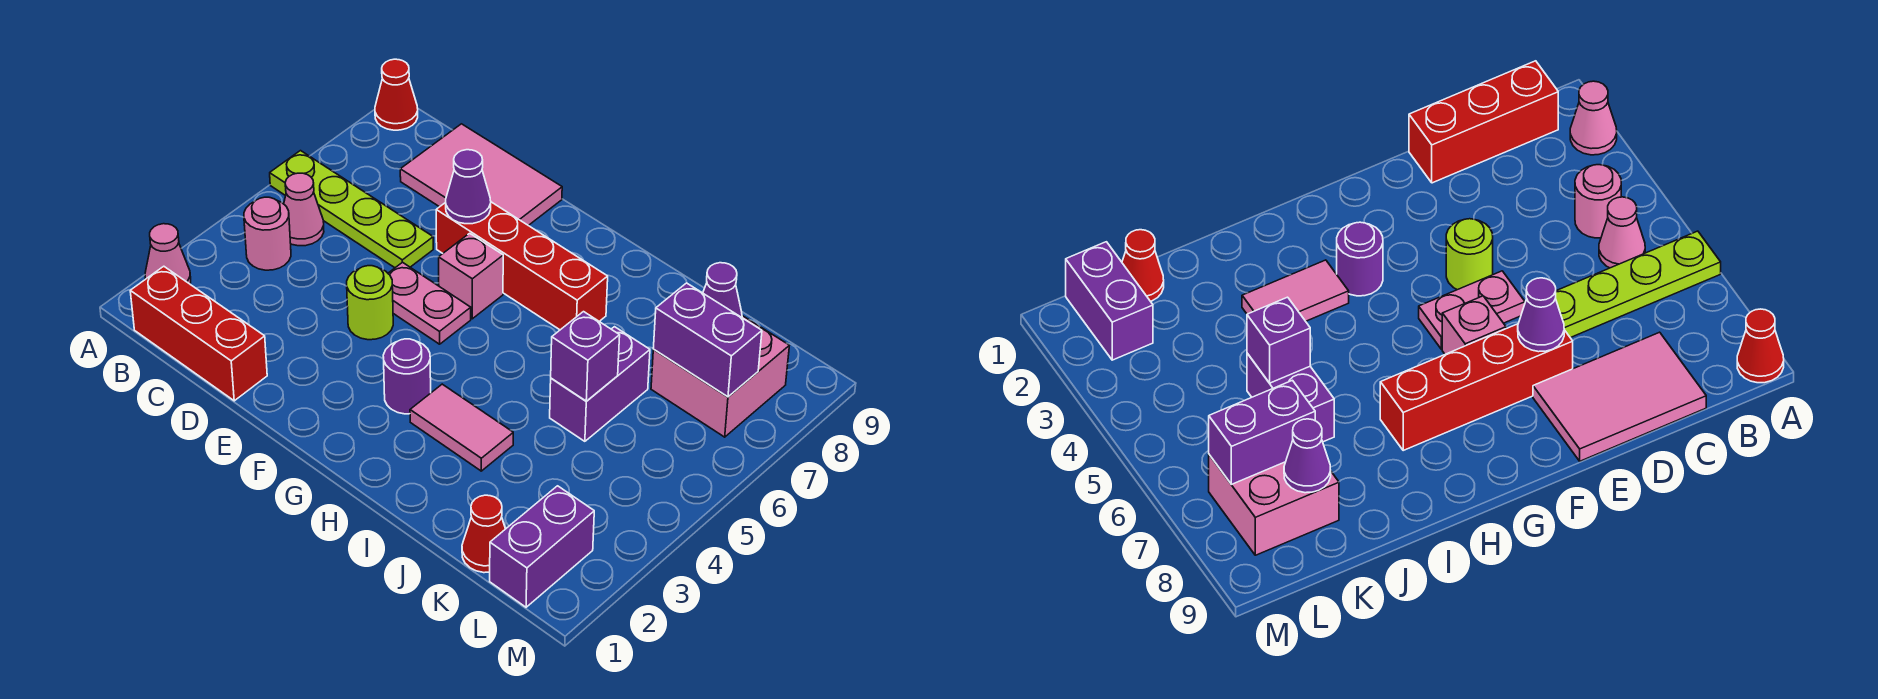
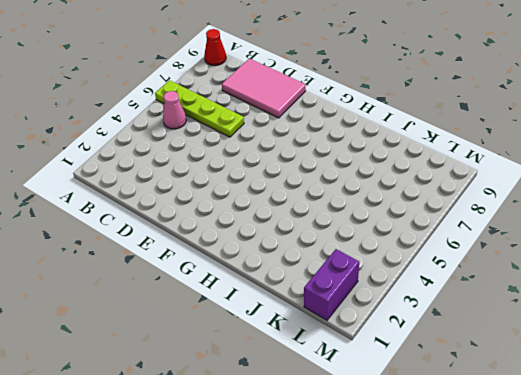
none -> pink 1x1 cone [145,224,191,284]
none -> red 1x3 brick [130,266,267,401]
none -> pink 1x1 round brick [244,197,291,270]

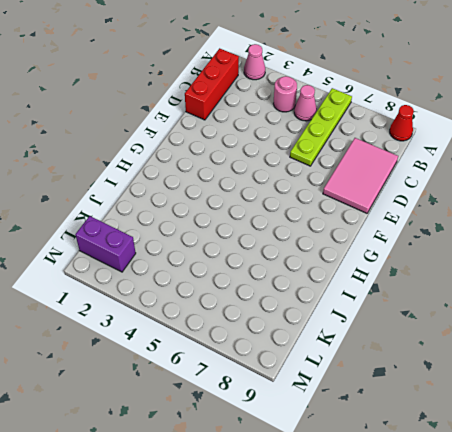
none -> lime 1x1 round brick [347,266,393,340]
none -> pink 1x2 plate [388,262,471,344]
none -> red 1x4 brick [436,202,608,330]

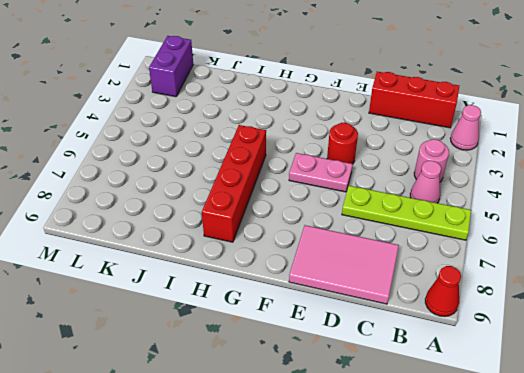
red 1x1 round brick [327,123,358,164] -> lime 1x1 round brick [347,266,393,340]
red 1x4 brick [202,125,266,242] -> red 1x4 brick turned to [436,202,608,330]
none -> pink 1x1 brick [439,233,503,319]
none -> purple 1x1 round brick [383,339,431,414]
none -> pink 1x2 tile [410,384,513,471]

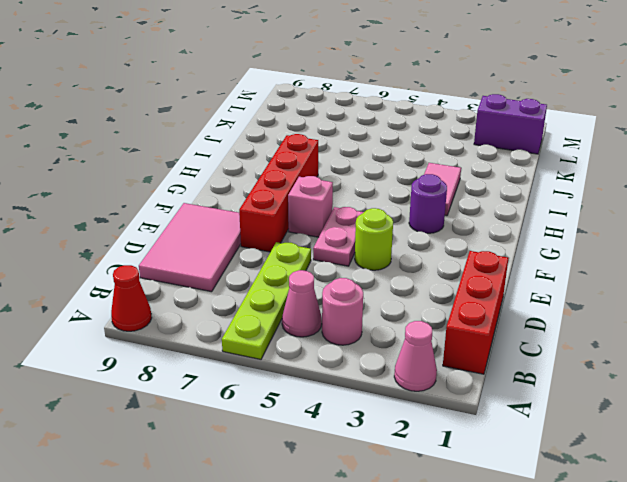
none -> purple 1x2 brick [550,327,650,441]
none -> red 1x1 cone [462,495,505,573]
none -> pink 2x2 brick [651,316,789,437]

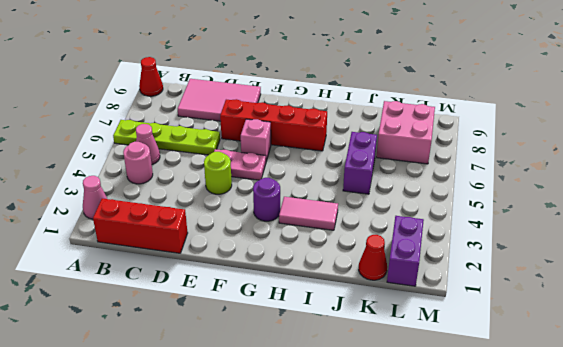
none -> purple 1x1 cone [446,150,491,224]
none -> purple 1x1 brick [551,312,620,401]
none -> purple 1x2 brick [653,283,762,397]

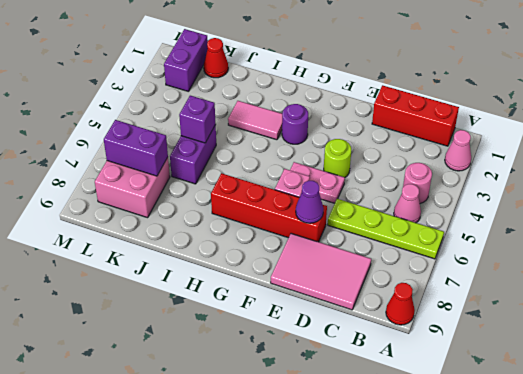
none -> purple 1x1 cone [703,263,742,317]

